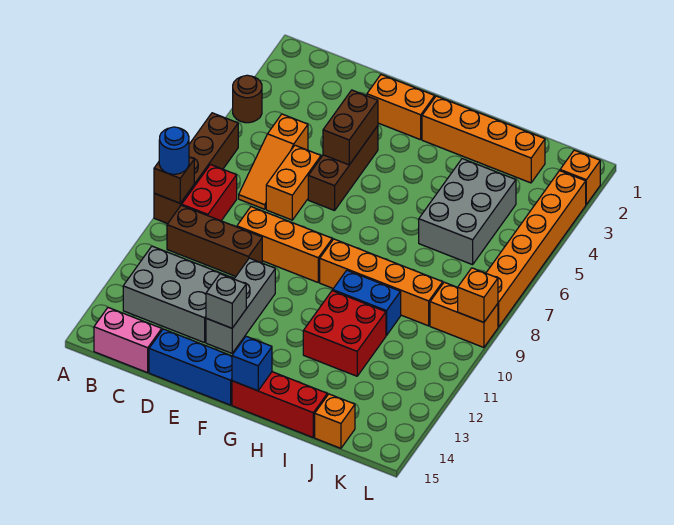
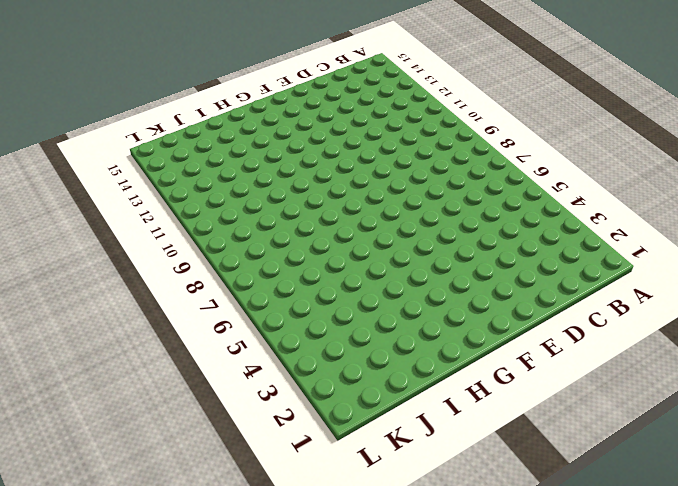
none -> brown 1x1 round brick [233,75,262,123]
none -> brown 1x4 brick [154,113,238,224]
none -> red 1x2 brick [182,165,237,221]

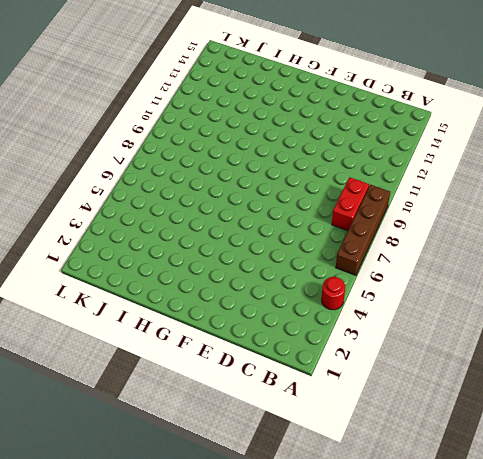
red 1x1 round brick [322,277,345,310] -> brown 1x1 round brick [233,75,262,123]
none -> brown 1x3 brick [167,205,262,276]
none -> grey 2x3 brick [123,246,233,343]
none -> pink 1x2 brick [94,308,162,373]

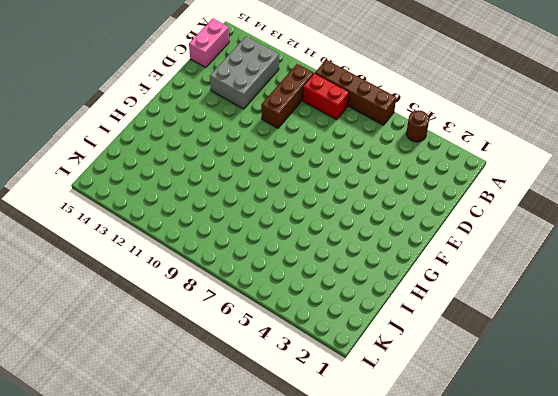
none -> orange 1x3 slope [239,114,308,209]
none -> orange 1x2 brick [266,145,321,220]
none -> orange 1x3 brick [237,207,332,282]

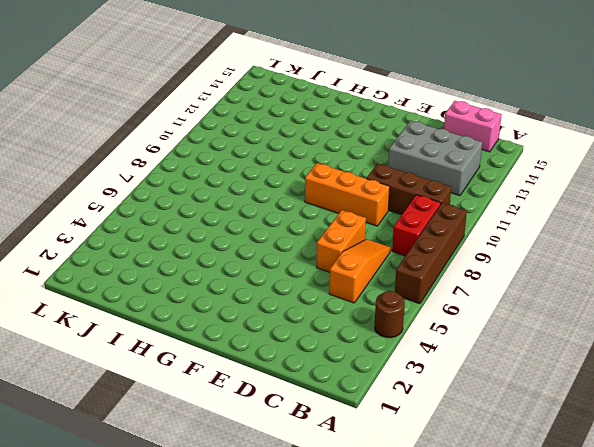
none -> blue 1x3 brick [149,329,232,405]
none -> orange 1x2 brick [367,75,435,140]
none -> brown 1x3 brick [308,126,378,211]

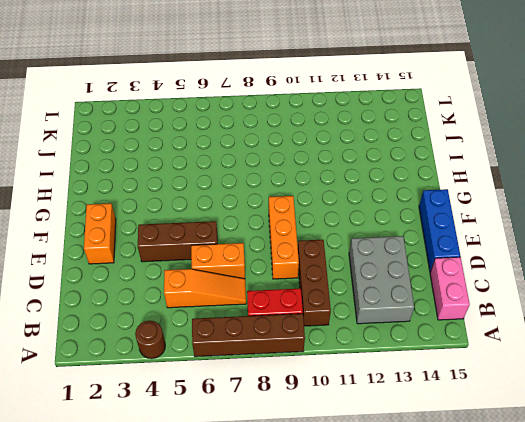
none -> grey 1x3 brick [206,258,275,353]
none -> orange 1x4 brick [422,96,545,183]
none -> orange 1x4 brick [320,239,443,326]

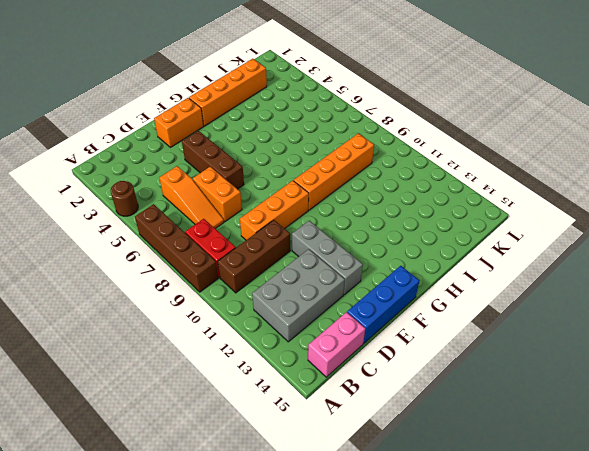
none -> red 1x3 brick [232,372,327,437]
none -> blue 1x2 brick [333,270,401,336]
none -> red 2x2 brick [303,291,386,376]

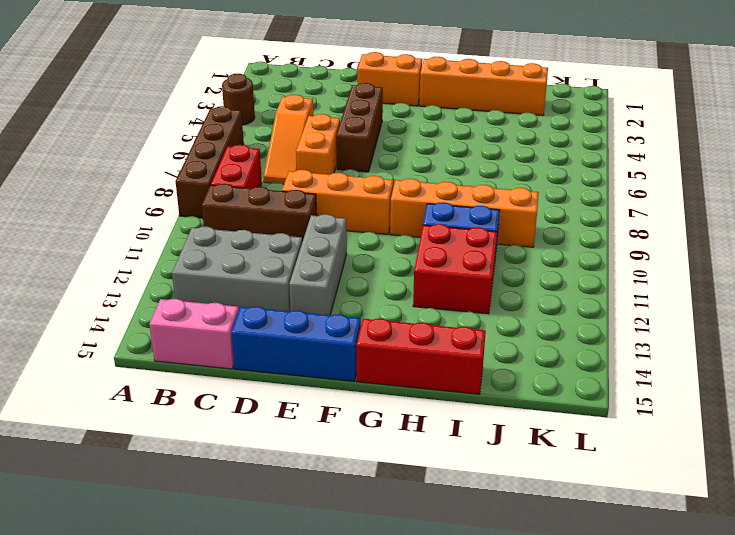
none -> grey 2x3 brick [419,159,516,265]
none -> orange 1x1 brick [315,394,355,448]
none -> orange 1x2 brick [430,282,498,348]

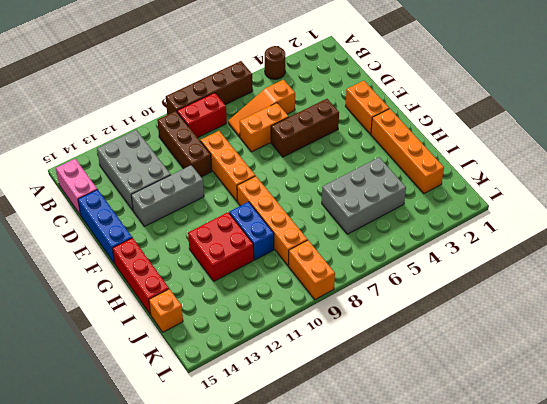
none -> orange 1x1 brick [560,150,600,204]
none -> orange 1x6 brick [486,171,586,327]
none -> brown 1x1 brick [154,157,194,203]

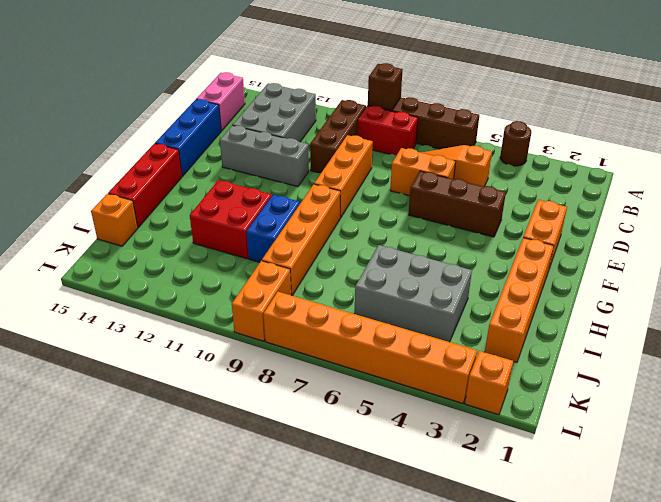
none -> brown 1x2 brick [323,90,378,165]
none -> grey 1x1 brick [206,274,246,328]
none -> blue 1x1 brick [232,336,272,391]

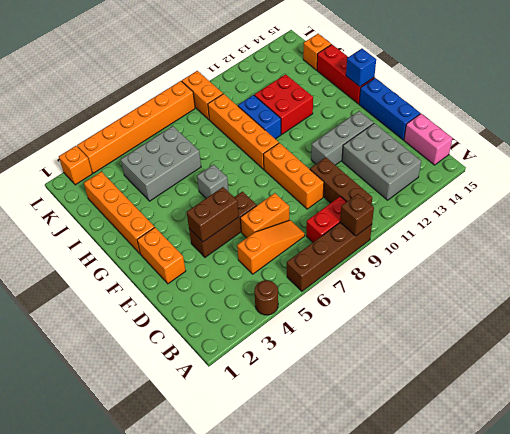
grey 1x1 brick [197,165,229,198] -> grey 1x1 brick moved to [206,274,246,328]
none -> orange 1x1 brick [458,268,498,322]
none -> blue 1x1 round brick [159,127,189,174]

